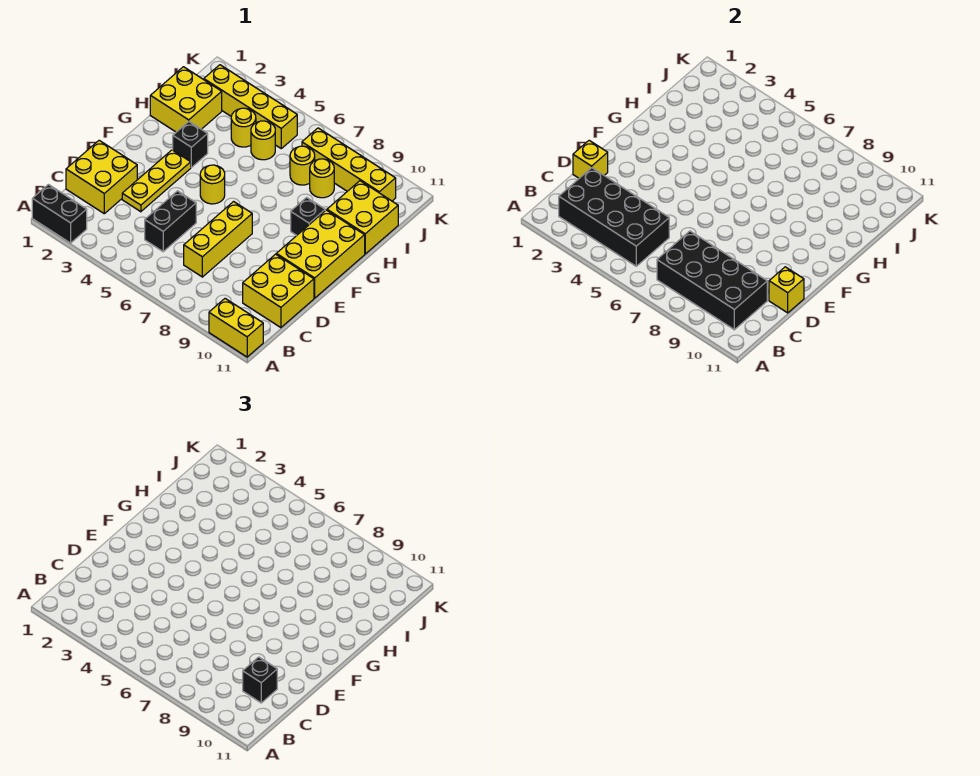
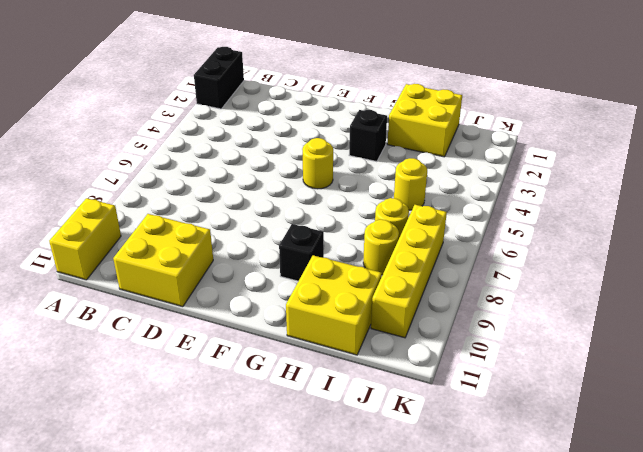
none -> yellow 2x2 brick [66,140,137,214]
none -> black 1x2 brick [145,191,196,252]
none -> yellow 1x3 brick [184,202,252,277]

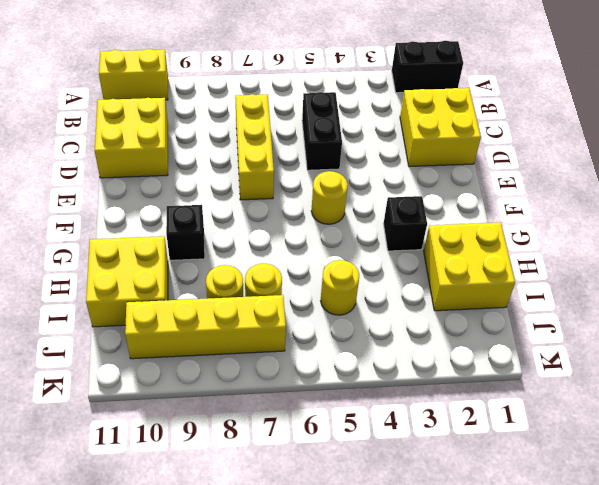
none -> yellow 1x3 plate [122,150,191,212]
none -> yellow 2x3 brick [276,210,365,298]
none -> yellow 1x1 round brick [231,108,256,147]

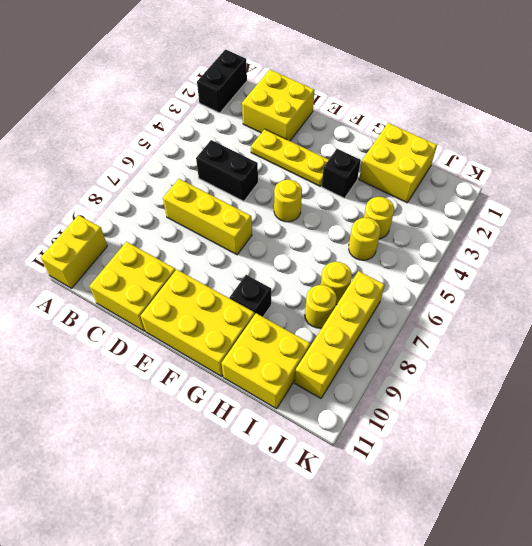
none -> yellow 1x4 brick [204,65,297,148]
none -> black 2x4 brick [559,168,669,266]
none -> black 2x4 brick [657,231,767,330]

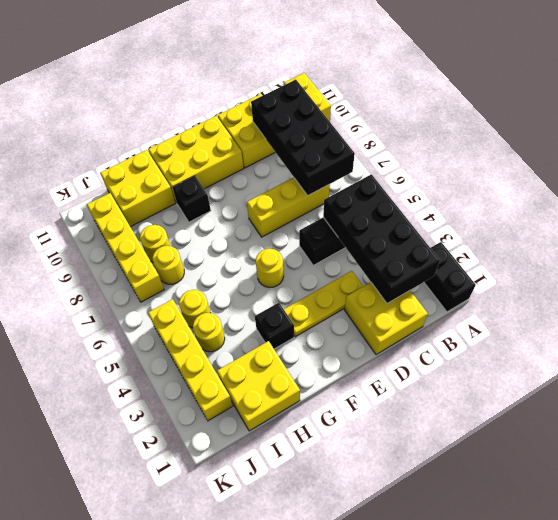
none -> yellow 1x1 brick [573,140,608,178]
none -> yellow 1x1 brick [769,267,804,313]
none -> black 1x1 brick [243,657,277,703]

